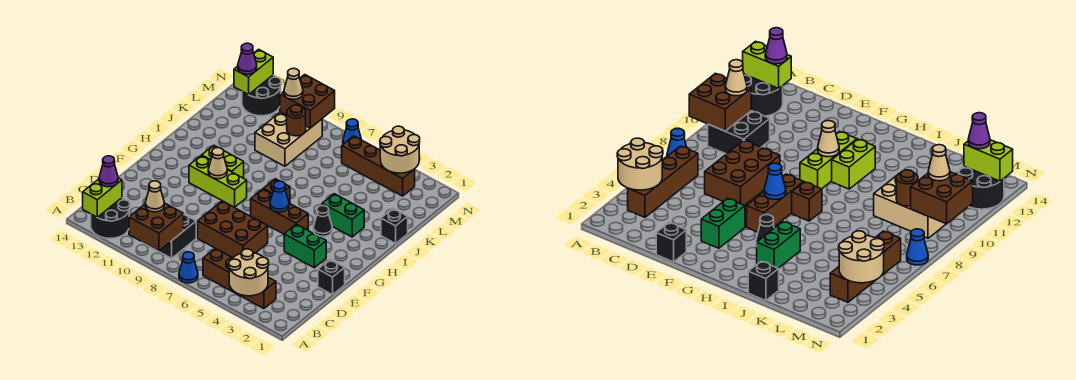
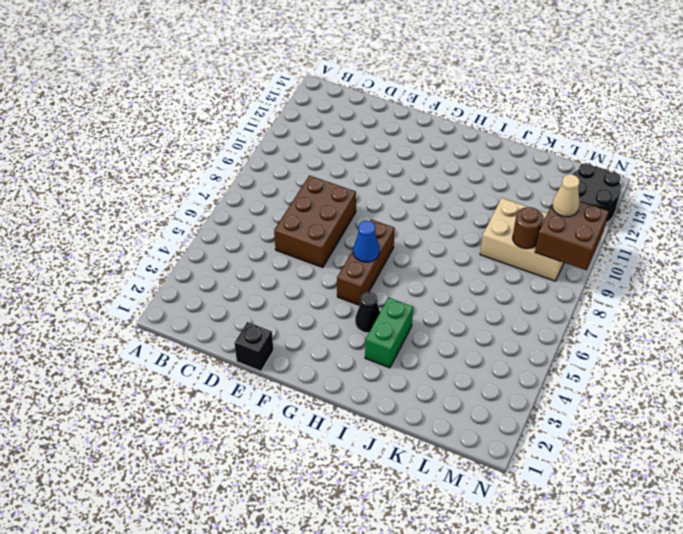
none -> blue 1x1 cone [179,252,198,283]
none -> black 2x2 round brick [91,198,130,238]
none -> brown 1x4 brick [203,248,276,309]
none -> black 2x2 brick [142,215,196,258]

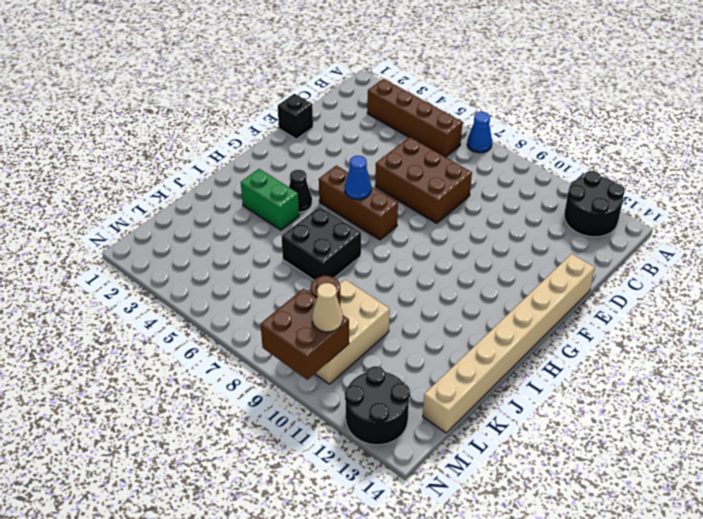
tan 1x8 brick [423,254,595,433] -> none
black 2x2 brick [281,207,361,280] -> black 2x2 brick moved to [142,215,196,258]
none -> green 1x2 brick [284,224,326,268]
none -> lime 1x3 brick [189,155,247,207]
none -> brown 1x1 brick [264,179,290,203]
none -> lime 1x2 brick [202,145,244,178]

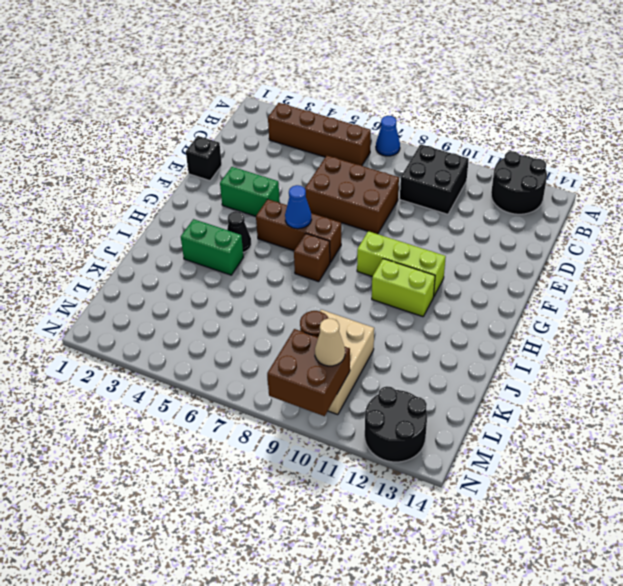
none -> black 1x1 brick [381,209,408,243]
none -> brown 1x4 brick [342,136,415,196]
none -> blue 1x1 cone [343,119,361,144]
none -> tan 2x2 round brick [229,249,269,296]

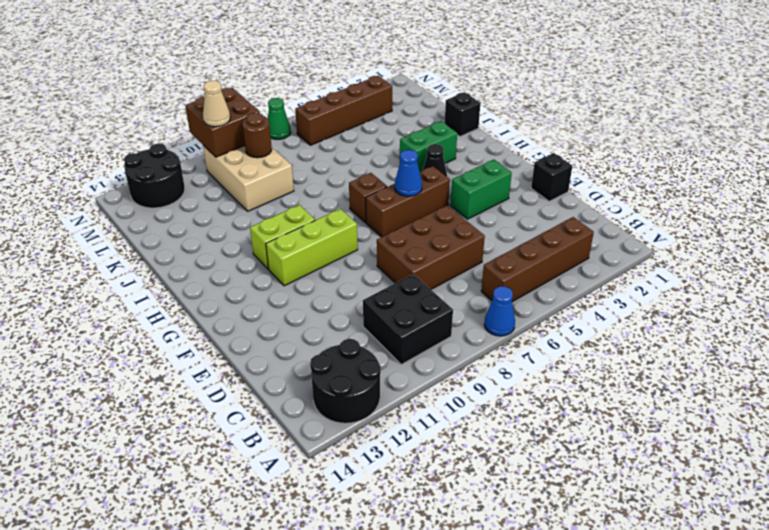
green 1x1 cone [268,98,291,139] -> blue 1x1 cone [343,119,361,144]
none -> tan 2x2 round brick [229,249,269,296]
none -> brown 2x2 brick [129,203,184,251]
none -> lime 1x2 brick [83,178,122,217]
none -> tan 1x1 cone [208,148,227,179]

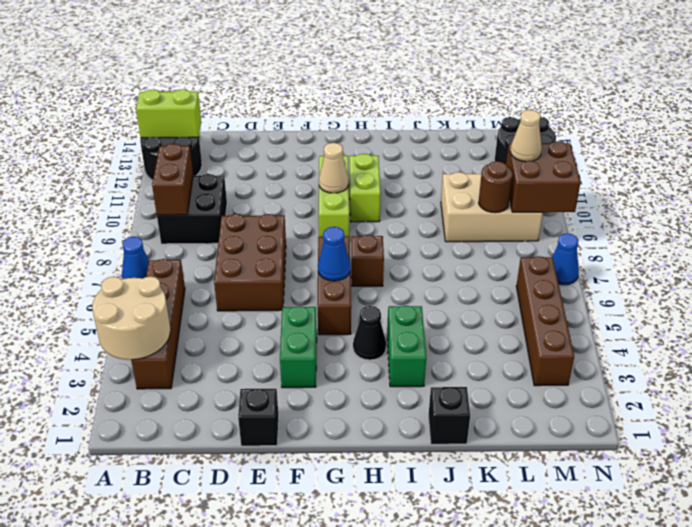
brown 1x2 brick [152,144,193,215] -> brown 2x2 brick [129,203,184,251]
none -> tan 2x2 round brick [380,126,420,173]
none -> lime 1x2 brick [234,49,273,95]
none -> tan 1x1 cone [145,181,164,212]
none -> purple 1x1 cone [99,156,118,187]

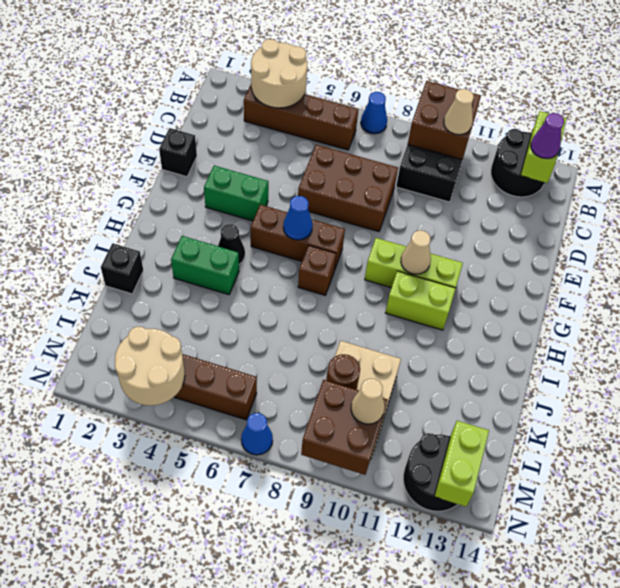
none -> purple 1x1 cone [238,43,257,74]

